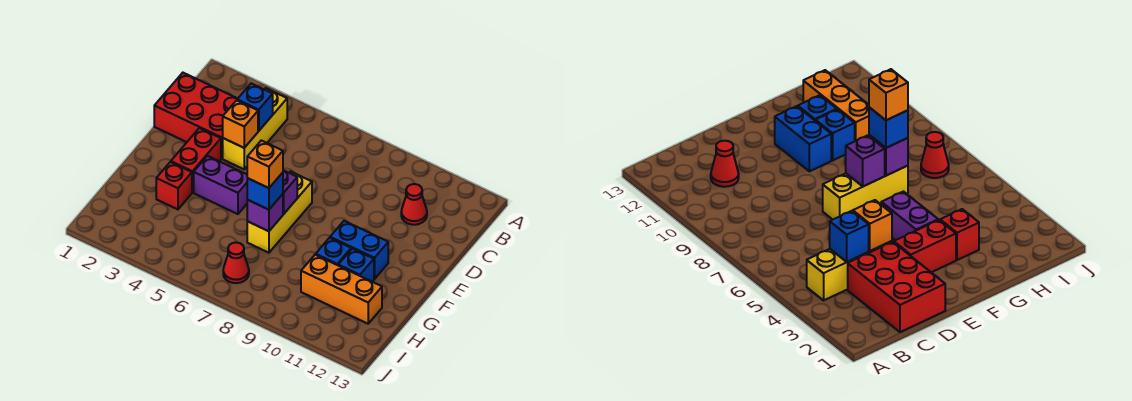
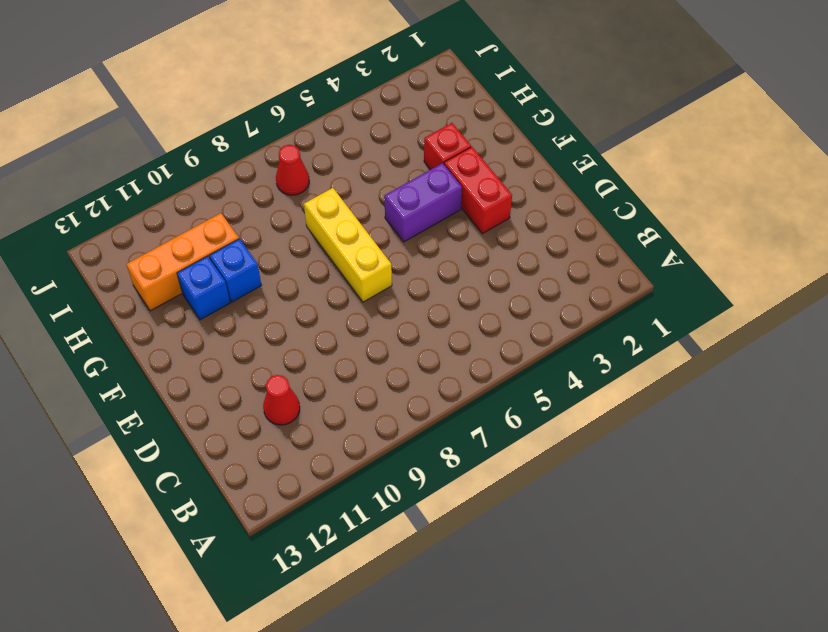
none -> yellow 1x3 brick [223,88,287,169]
none -> red 2x3 brick [154,73,238,159]
none -> blue 1x2 brick [330,221,388,279]

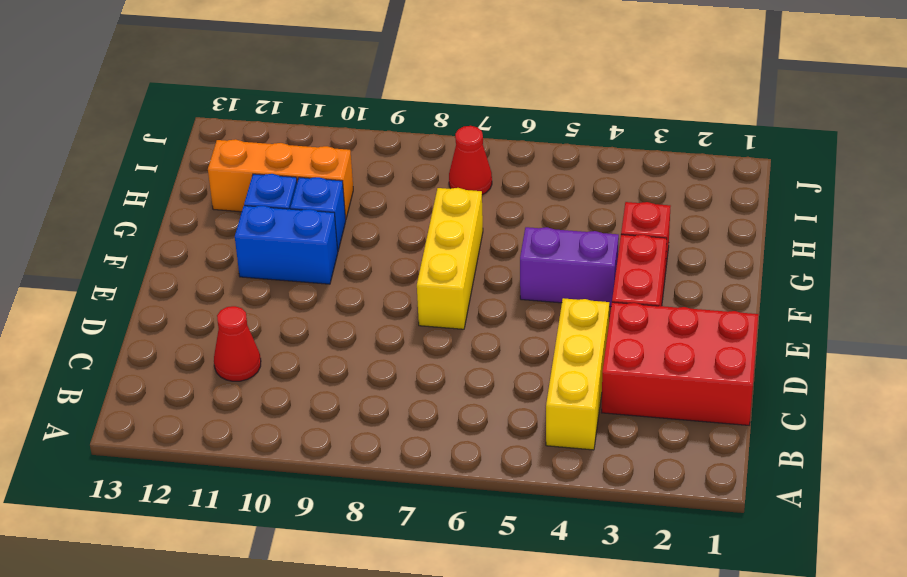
none -> blue 1x1 brick [237,83,273,131]
none -> orange 1x1 brick [223,100,258,148]
none -> purple 1x1 brick [283,170,297,214]

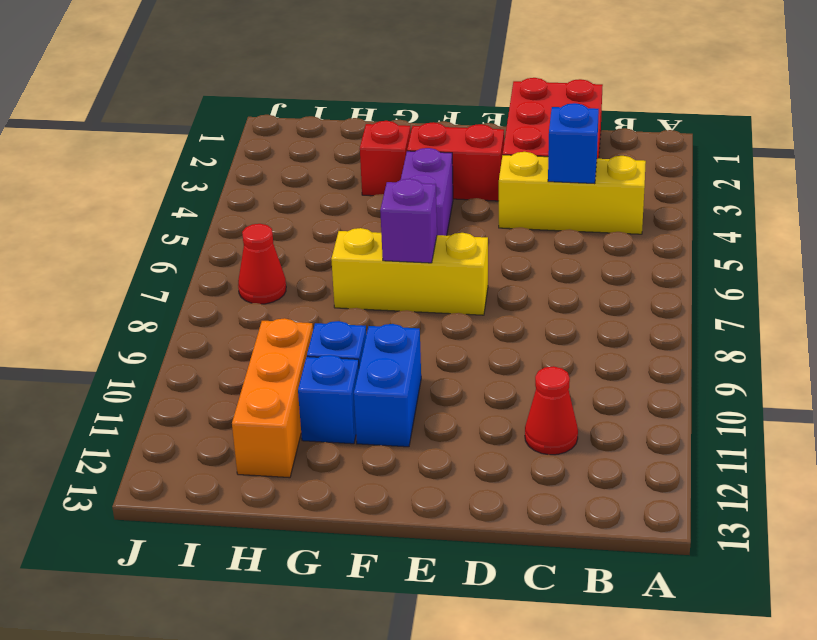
none -> orange 1x1 brick [223,100,258,148]
none -> purple 1x1 brick [247,194,283,231]
none -> blue 1x1 brick [247,173,283,210]

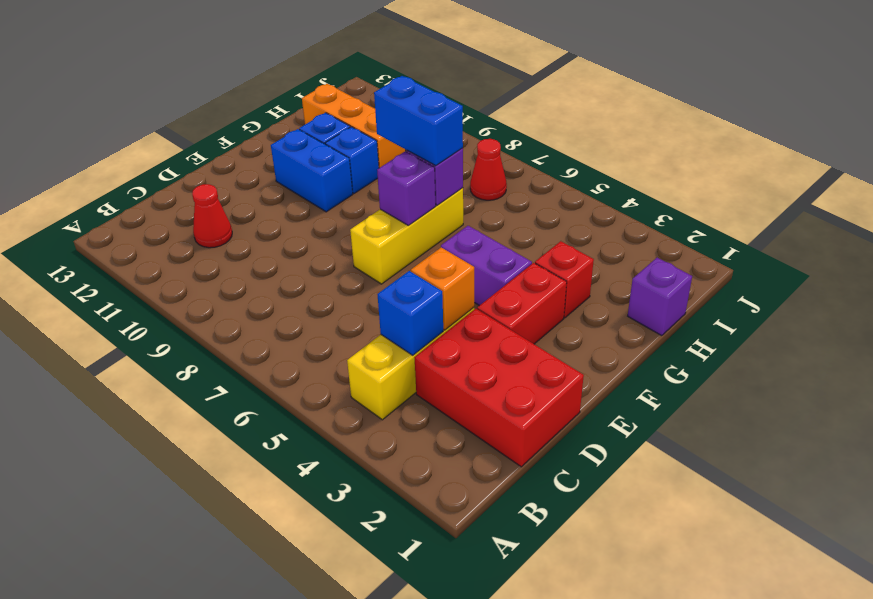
blue 1x2 brick [374,76,463,166] -> blue 1x1 brick [247,173,283,210]
purple 1x1 brick [628,258,692,336] -> none
none -> orange 1x1 brick [247,141,283,188]

